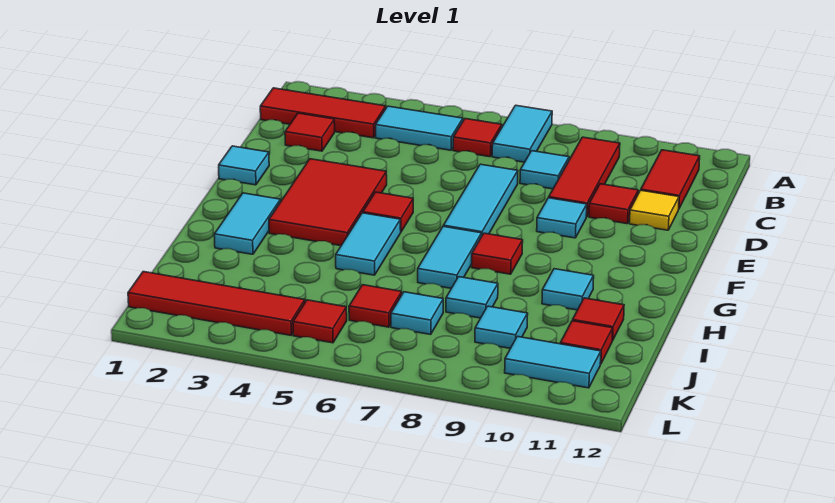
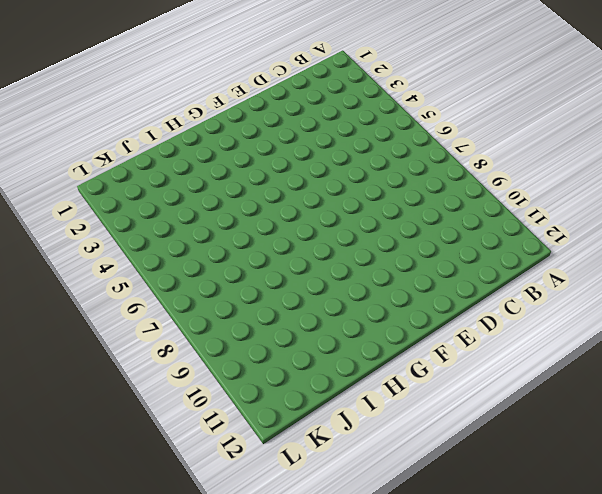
none -> cyan 1x2 tile [492,105,552,162]
none -> red 1x3 tile [260,88,386,138]
none -> cyan 1x2 tile [376,106,463,150]

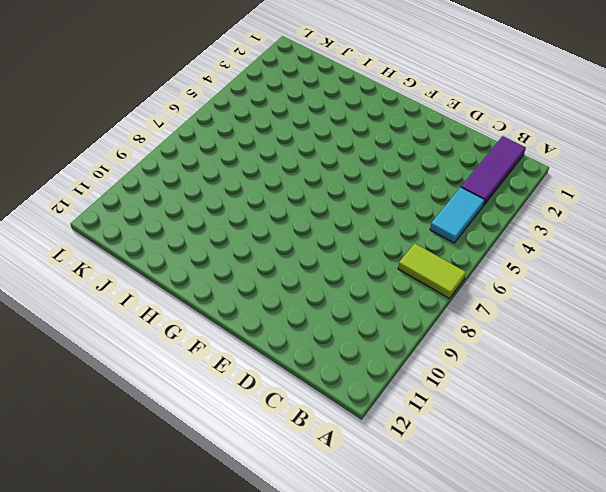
lime 1x2 tile [398,243,466,299] -> cyan 1x2 tile [492,105,552,162]
purple 1x3 tile [461,136,526,206] -> red 1x3 tile [260,88,386,138]
none -> red 1x1 tile [453,119,502,157]
none -> red 1x3 tile [549,137,620,217]
none -> red 1x2 tile [641,150,700,208]

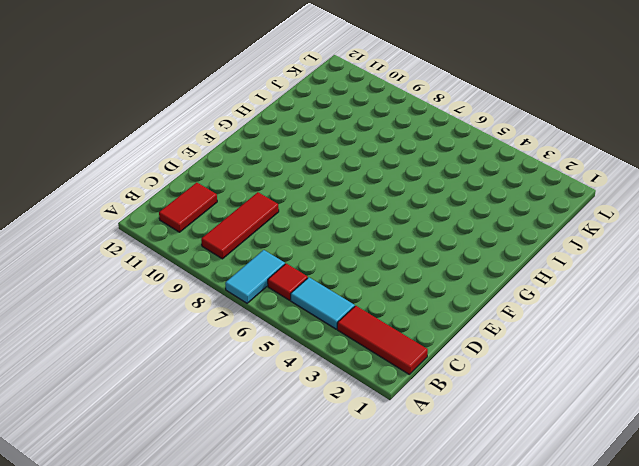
none -> red 1x1 tile [285,113,335,151]
none -> cyan 1x1 tile [520,151,569,189]
none -> cyan 1x3 tile [443,164,518,235]

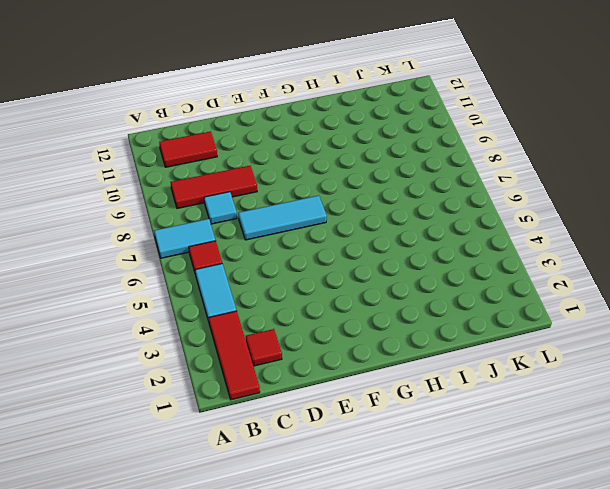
none -> red 1x1 tile [589,184,638,224]
none -> yellow 1x1 tile [630,190,679,230]
none -> cyan 1x1 tile [219,146,269,185]

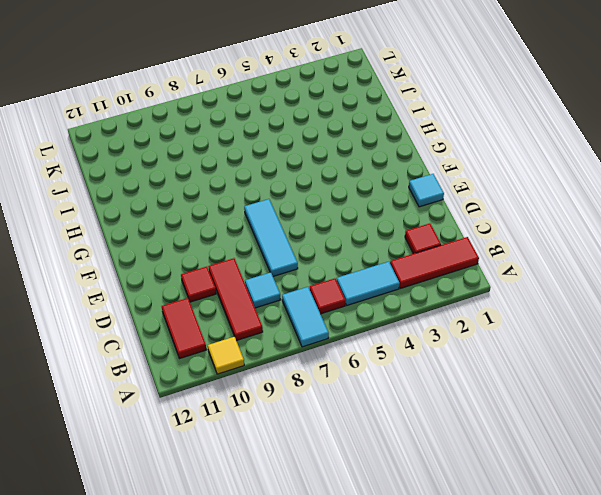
yellow 1x1 tile [208,337,244,374] -> yellow 1x1 tile moved to [630,190,679,230]
none -> red 2x3 tile [269,159,387,246]
none -> cyan 1x1 tile [537,198,587,238]
none -> red 1x1 tile [363,192,413,232]

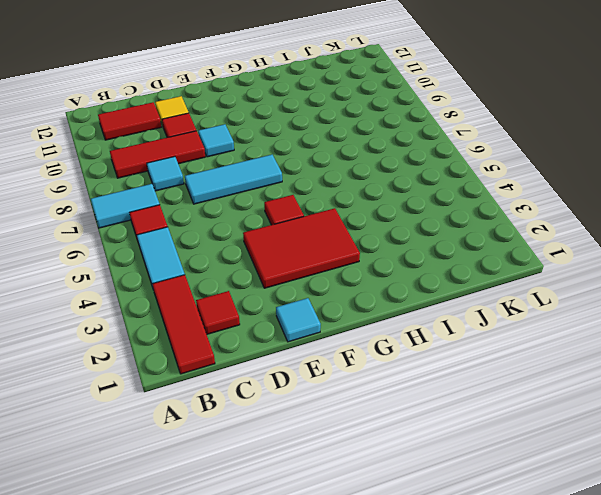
none -> cyan 1x2 tile [214,193,280,254]
none -> cyan 1x2 tile [336,213,401,275]
none -> cyan 1x2 tile [418,226,482,288]

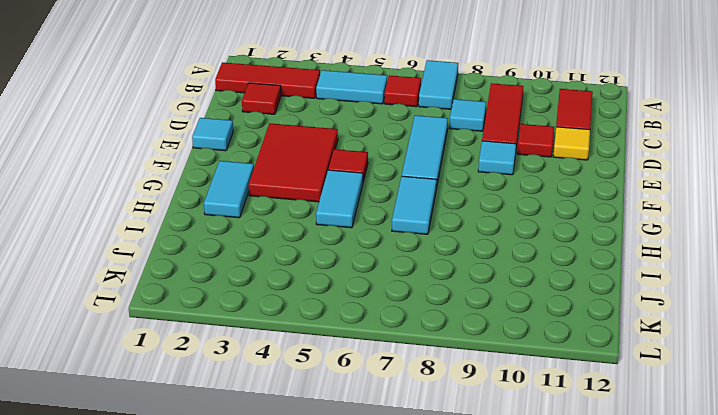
none -> red 1x1 tile [472,233,523,274]
none -> cyan 1x1 tile [542,269,594,310]
none -> cyan 1x1 tile [446,277,498,318]

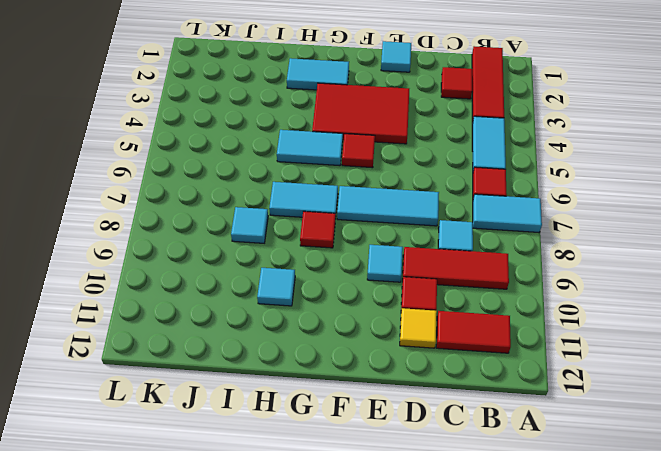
none -> red 1x1 tile [573,298,624,341]
none -> red 1x1 tile [349,285,402,327]
none -> cyan 1x1 tile [391,292,443,335]

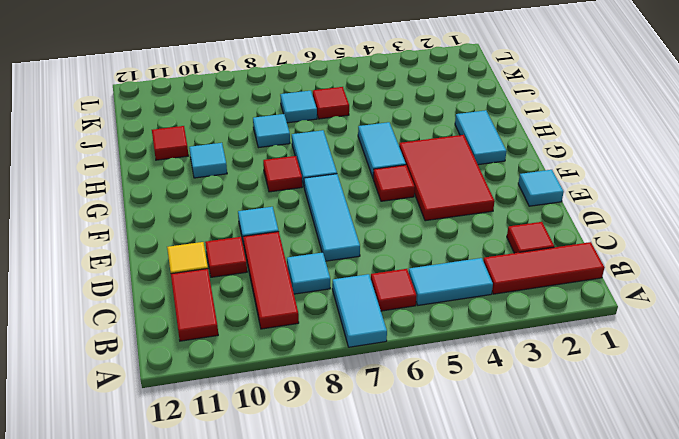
none -> cyan 1x1 tile [475,306,528,348]
none -> red 1x1 tile [560,321,613,364]
none -> red 1x4 tile [128,272,305,335]

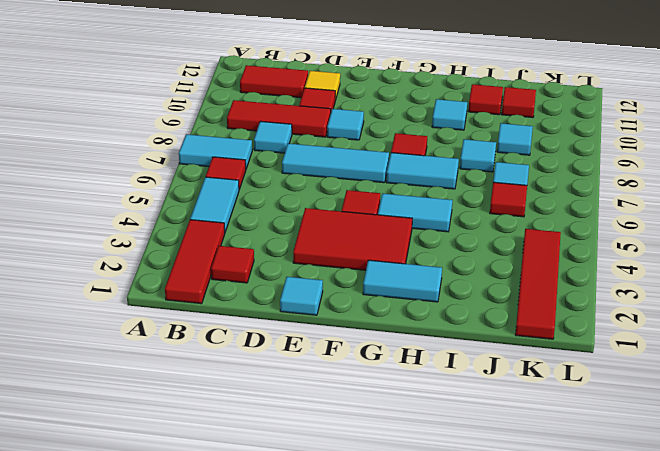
none -> red 1x1 tile [293,300,347,343]
none -> cyan 1x2 tile [505,336,601,388]

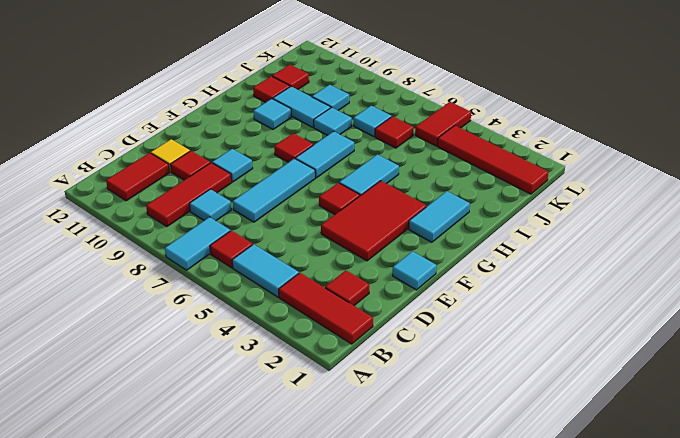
cyan 1x2 tile [273,87,331,127] -> cyan 1x2 tile moved to [505,336,601,388]
red 1x2 tile [415,102,471,146] -> red 1x1 tile [293,300,347,343]

